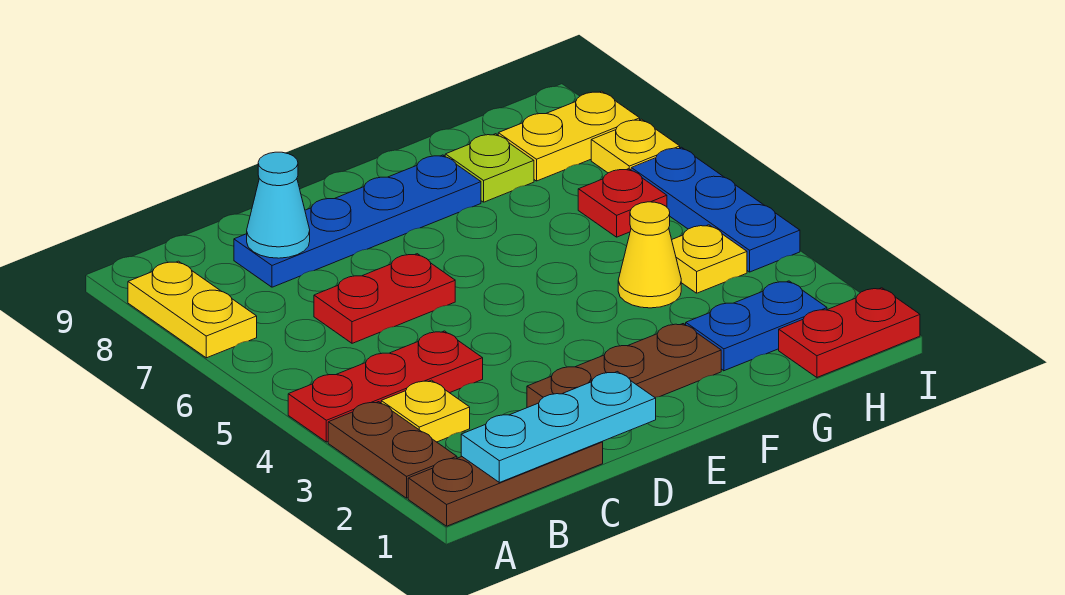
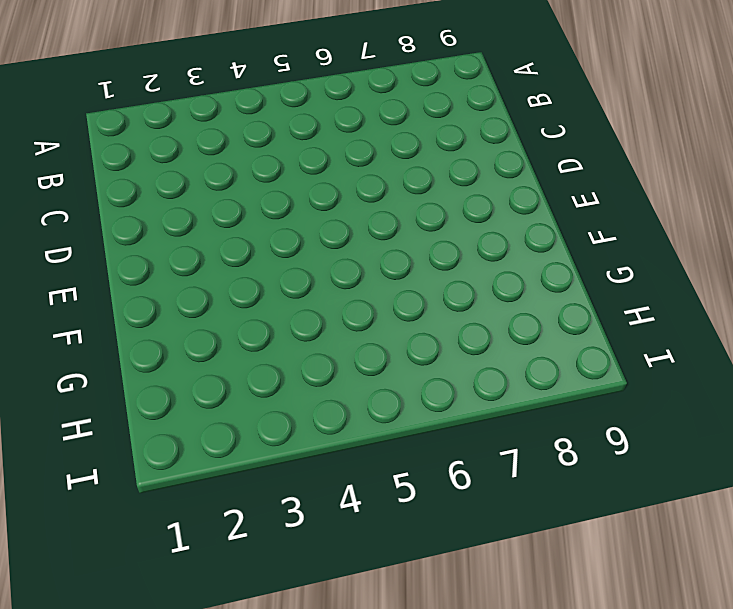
none -> brown 1x3 plate [408,442,603,526]
none -> brown 1x2 plate [328,402,457,498]
none -> red 1x3 plate [288,331,483,442]

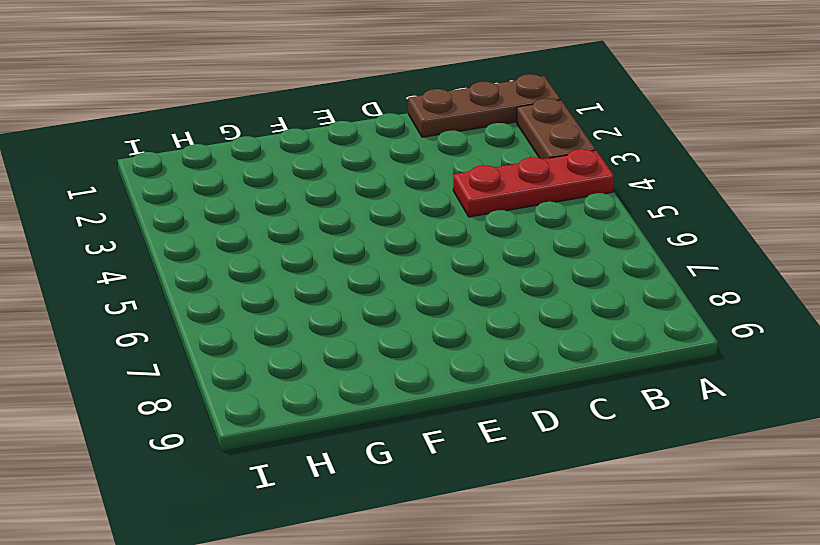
none -> yellow 1x2 plate [128,261,257,358]
none -> yellow 1x1 plate [381,380,470,442]
none -> red 1x2 plate [314,254,455,343]

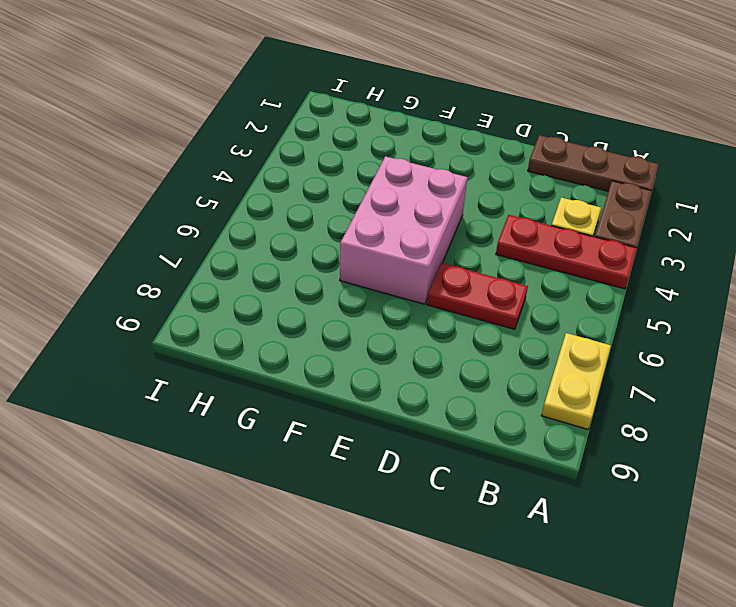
pink 2x3 brick [340,156,467,304] -> none
none -> blue 1x4 plate [234,155,481,287]
none -> brown 1x3 plate [527,324,721,408]
none -> blue 1x2 plate [686,281,827,371]

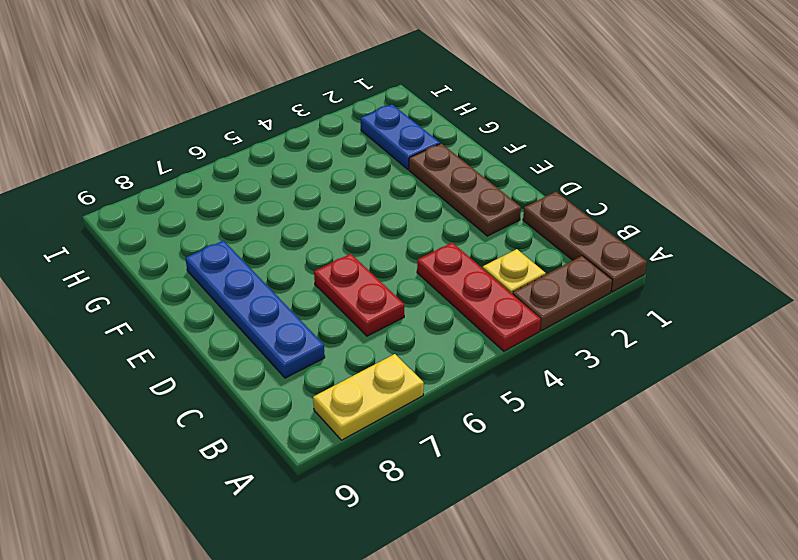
none -> yellow 1x1 cone [618,202,681,308]
none -> lime 1x1 plate [445,134,534,202]
none -> red 1x2 plate [779,288,920,377]

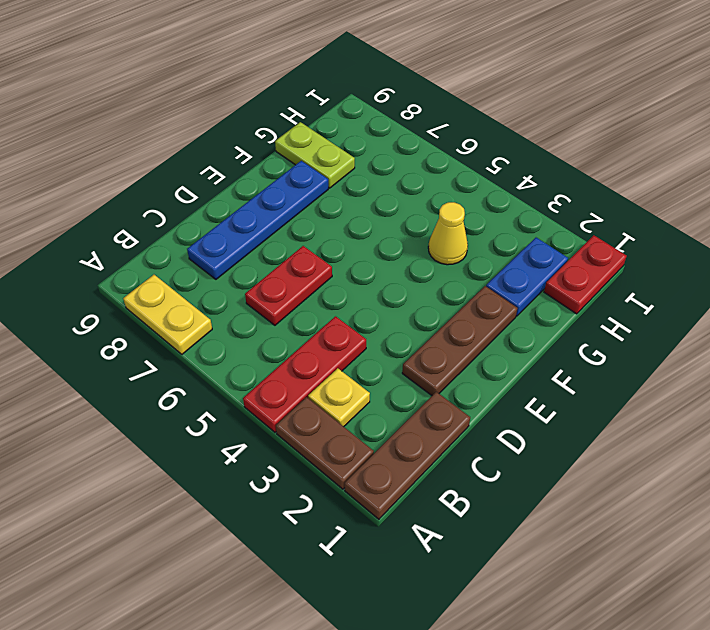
lime 1x2 plate [275,122,355,188] -> lime 1x1 plate [445,134,534,202]
none -> yellow 1x1 plate [672,225,747,293]
none -> red 1x1 plate [578,169,667,237]
none -> yellow 1x2 plate [498,91,640,181]

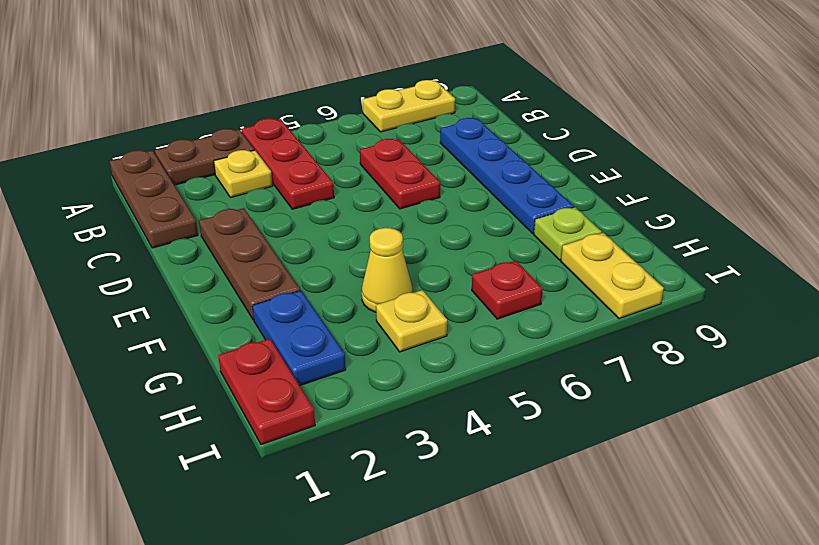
none -> blue 1x3 plate [631,147,800,272]
none -> yellow 1x1 plate [591,119,680,173]
none -> cyan 1x3 plate [461,372,656,483]

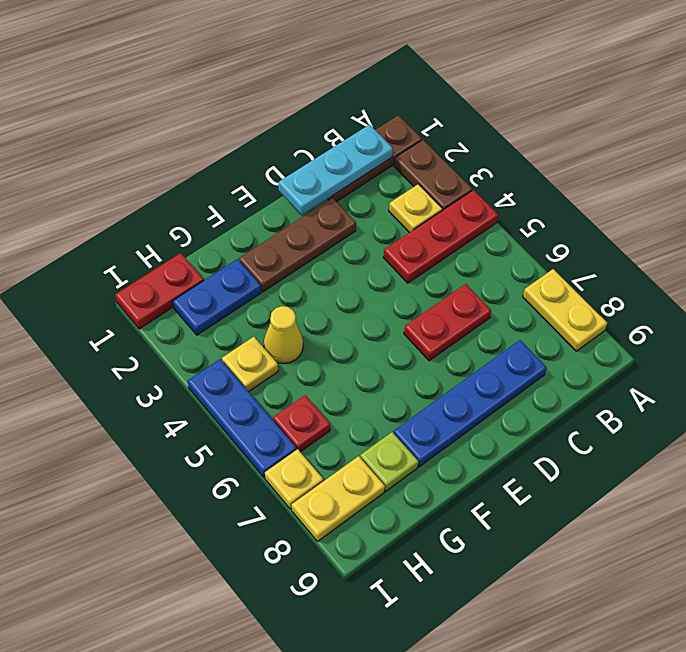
none -> cyan 1x1 cone [247,152,310,258]

